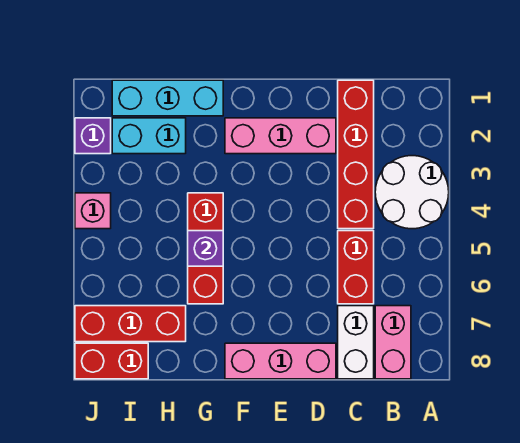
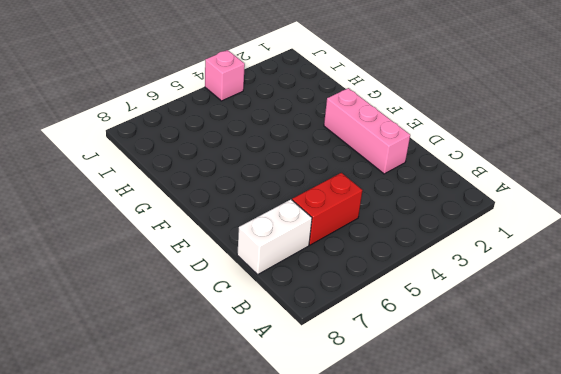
none -> white 2x2 round brick [375,156,449,229]
none -> pink 1x2 brick [375,306,411,379]
none -> red 1x4 brick [338,80,374,229]

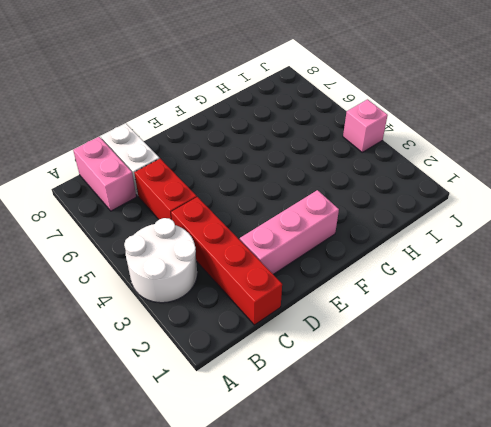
none -> pink 1x3 brick [225,343,336,379]
none -> cyan 1x3 brick [112,80,223,116]
none -> red 1x3 brick [188,193,223,304]

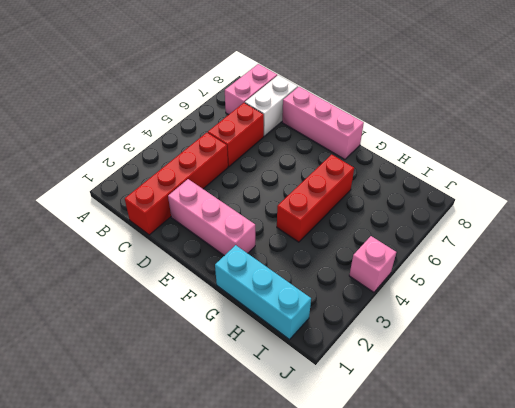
none -> white 2x2 round brick [375,156,449,229]
none -> cyan 1x2 brick [112,118,186,154]
none -> red 1x3 brick [75,306,186,342]

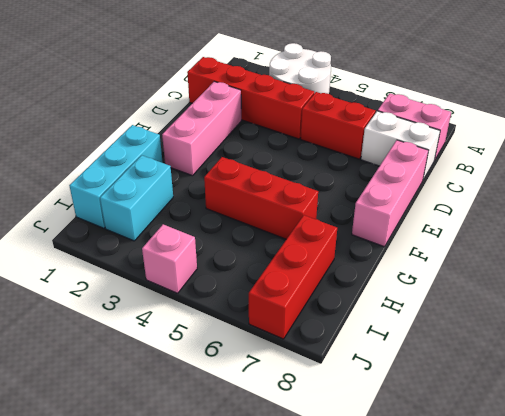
none -> red 1x2 brick [75,343,148,379]
none -> purple 1x1 brick [75,118,111,154]
none -> purple 1x1 brick [188,231,223,266]

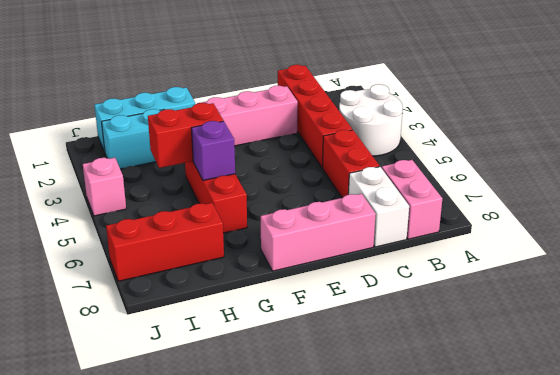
red 1x2 brick [148,103,223,168] -> red 1x2 brick moved to [75,343,148,379]
none -> purple 1x1 brick [75,118,111,154]

